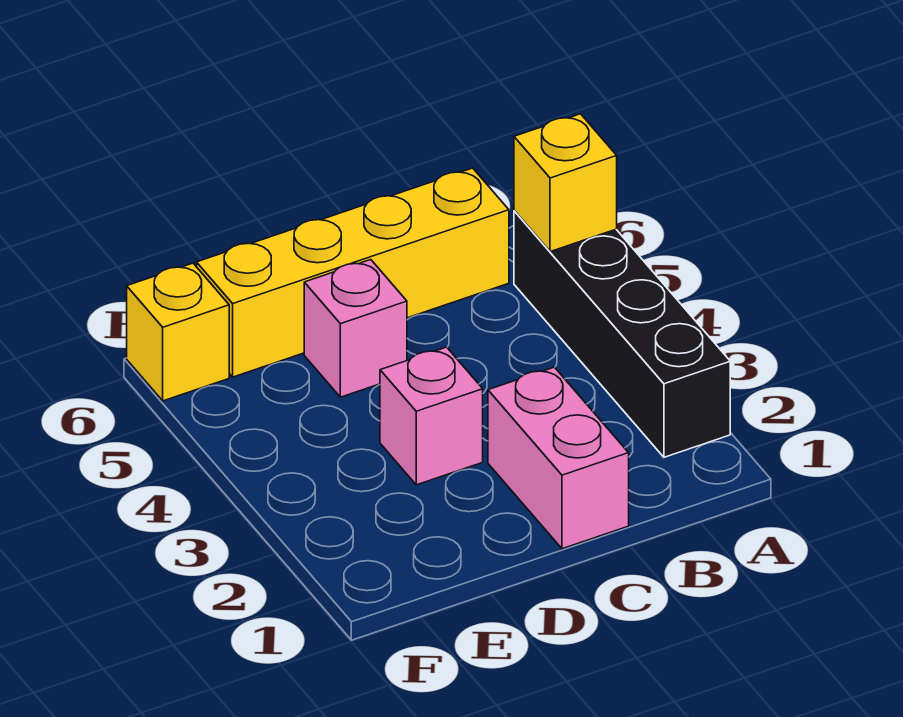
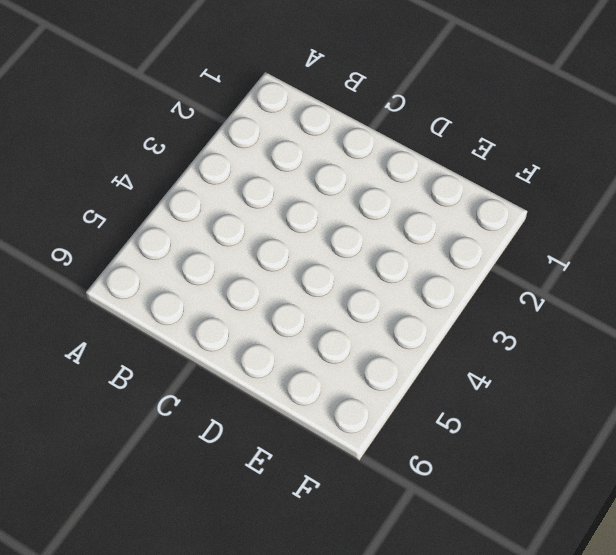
none -> black 1x4 brick [514,211,730,457]
none -> yellow 1x4 brick [197,168,509,377]

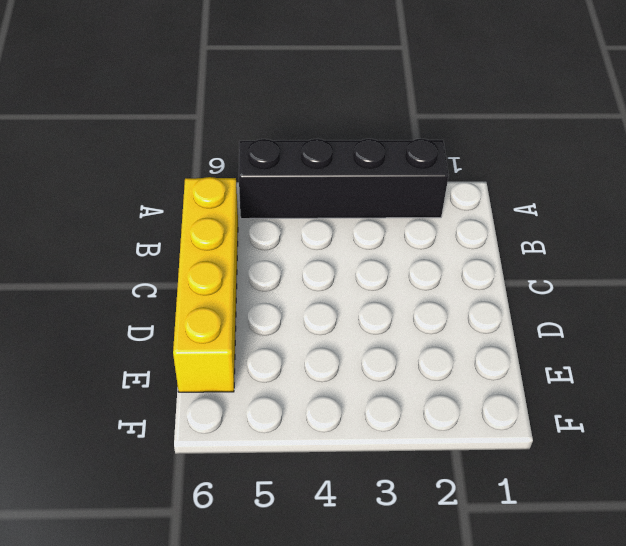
none -> pink 1x2 brick [488,367,629,549]
none -> pink 1x1 brick [380,347,483,485]

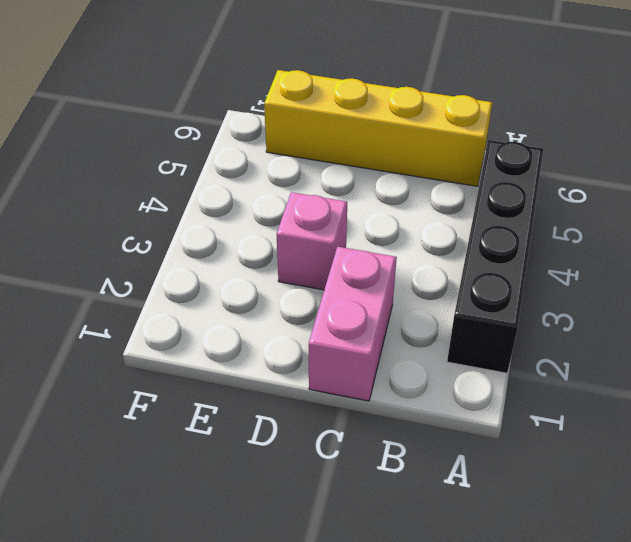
none -> pink 1x1 brick [304,260,407,397]
none -> yellow 1x1 brick [127,263,229,401]

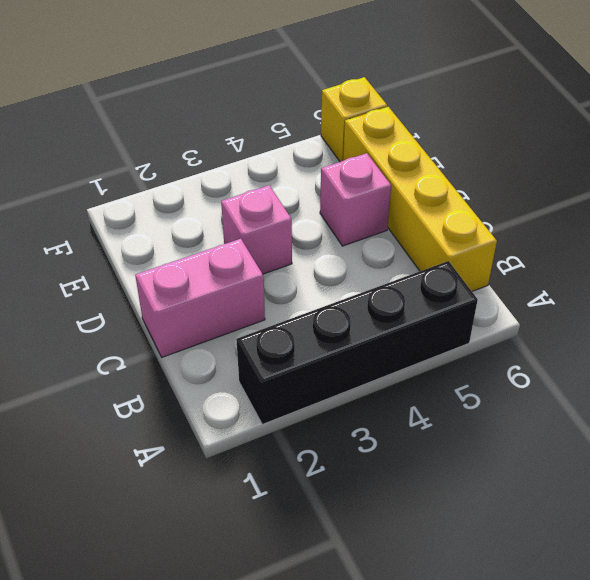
none -> yellow 1x1 brick [514,114,617,252]

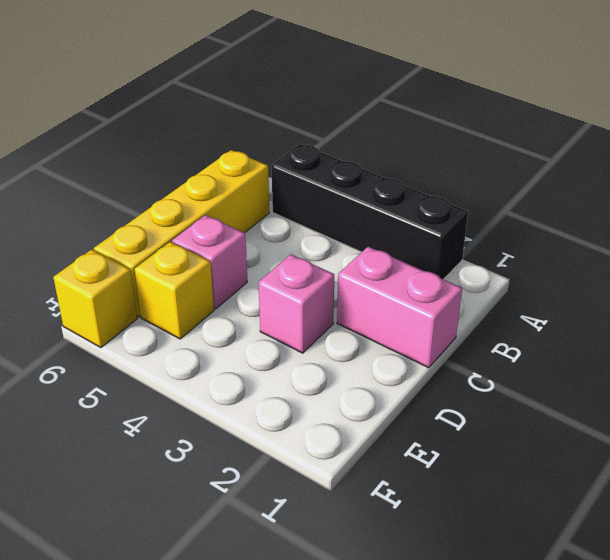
yellow 1x1 brick [135,242,214,339] -> yellow 1x1 brick moved to [514,114,617,252]

